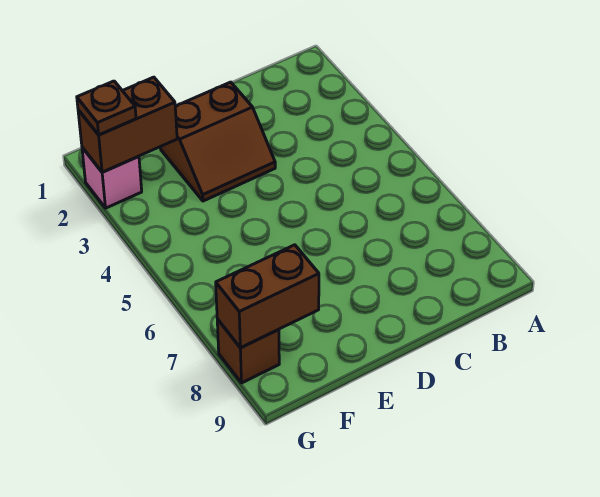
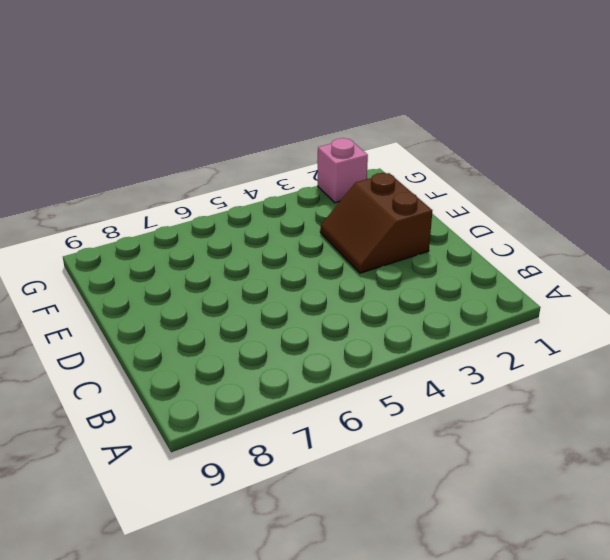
none -> brown 1x1 brick [217,319,279,383]
none -> brown 1x2 brick [78,77,177,172]

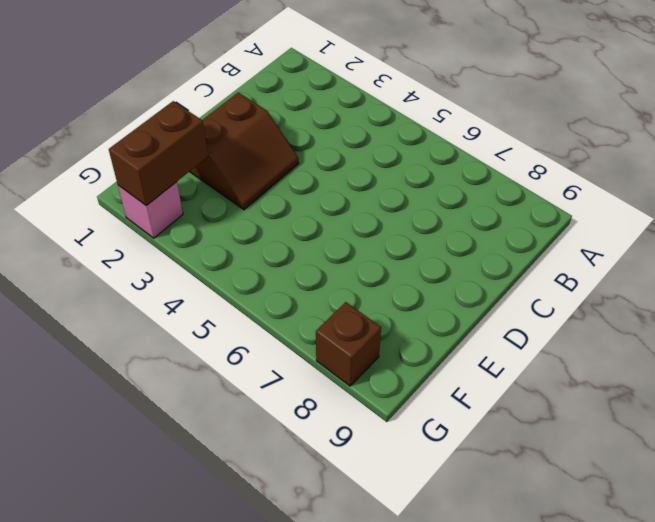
none -> brown 1x2 brick [216,245,319,348]
none -> brown 1x1 plate [77,81,136,135]

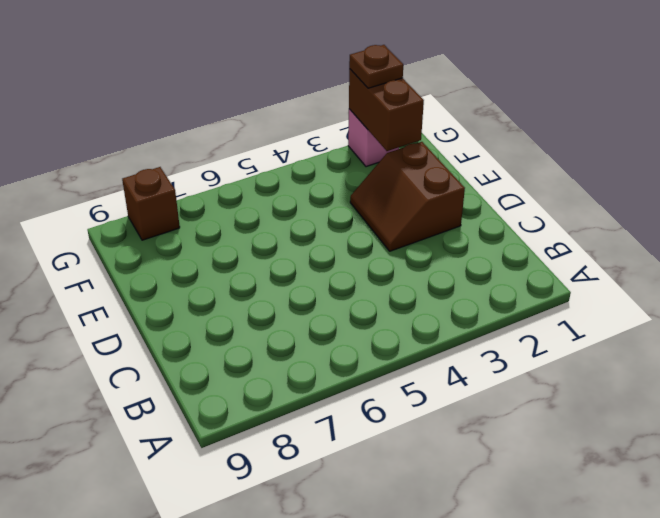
none -> brown 1x2 brick [216,245,319,348]

